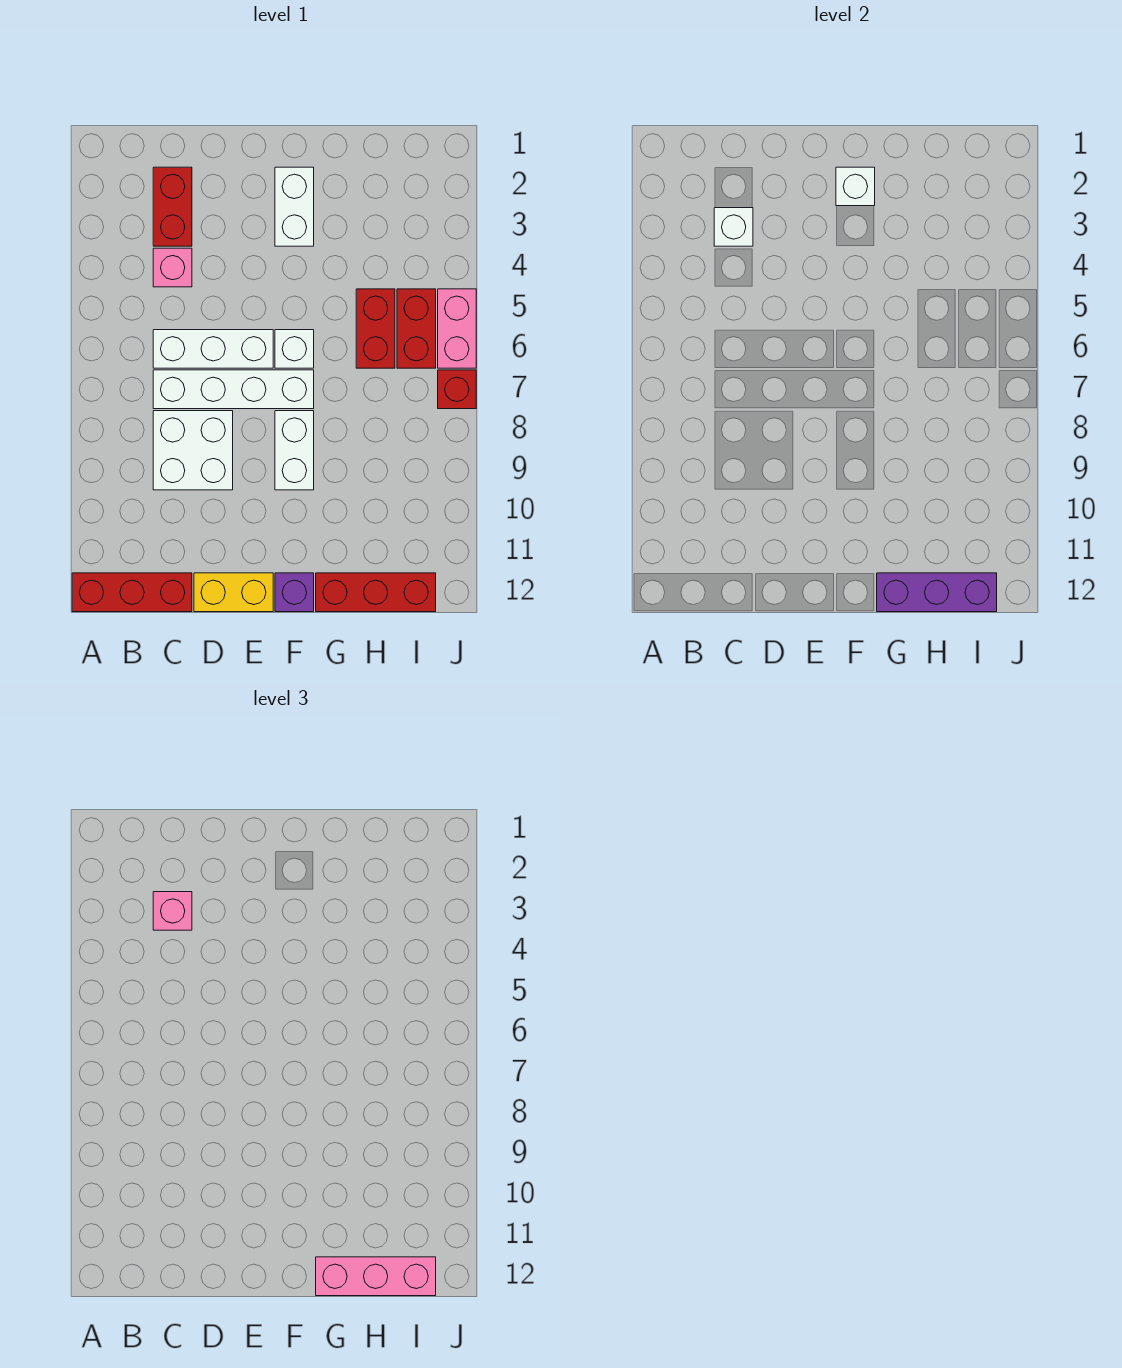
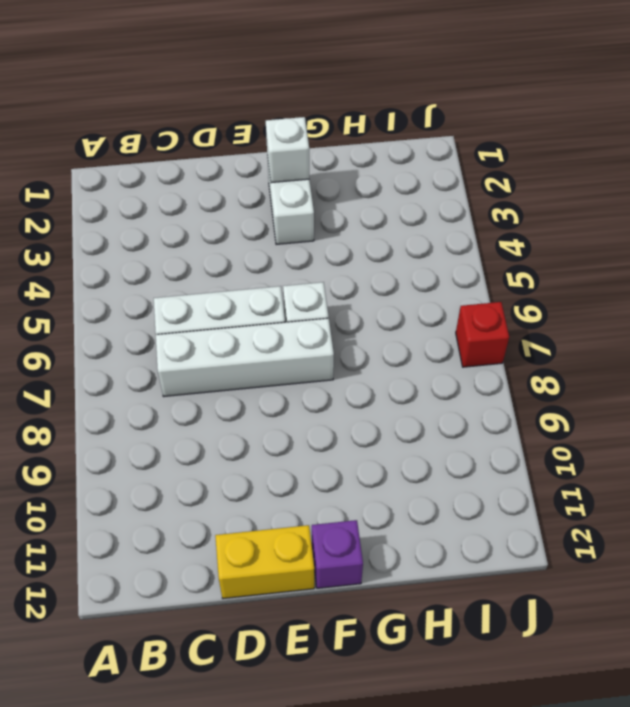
none -> red 1x3 brick [72,573,192,612]
none -> red 1x2 brick [153,167,192,246]
none -> pink 1x1 brick [153,248,192,287]

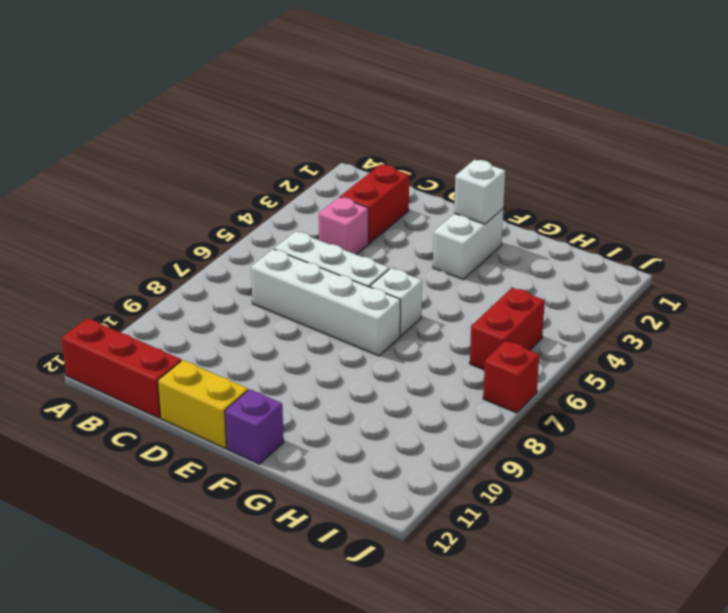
none -> white 2x2 brick [153,411,233,490]
none -> white 1x2 brick [275,411,314,490]
none -> red 1x3 brick [316,573,436,612]

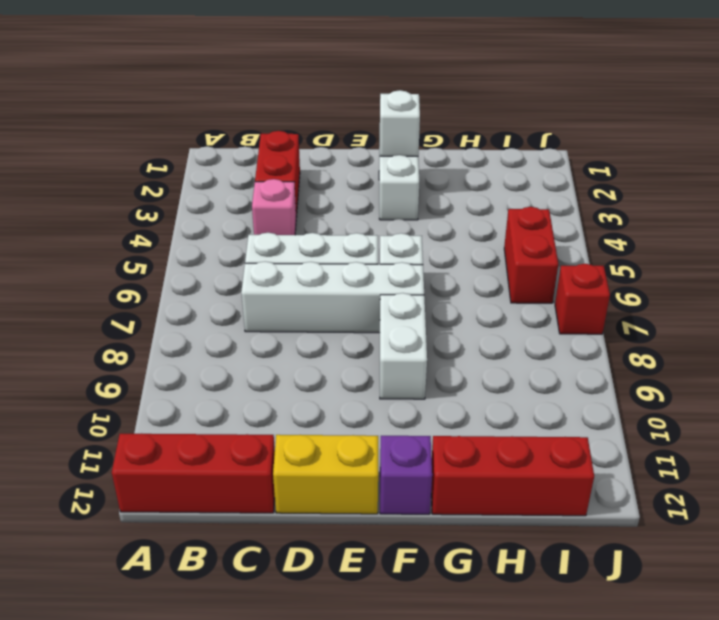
none -> white 2x2 brick [153,411,233,490]
none -> red 1x2 brick [356,289,395,368]
none -> pink 1x2 brick [438,289,476,368]

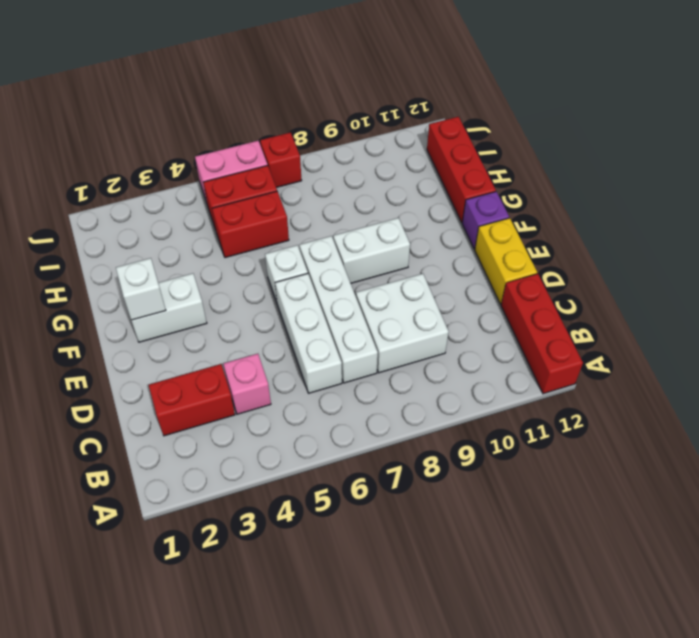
none -> white 1x1 brick [714,208,753,246]
none -> purple 1x3 brick [877,573,997,612]
none -> pink 1x1 brick [153,892,192,930]

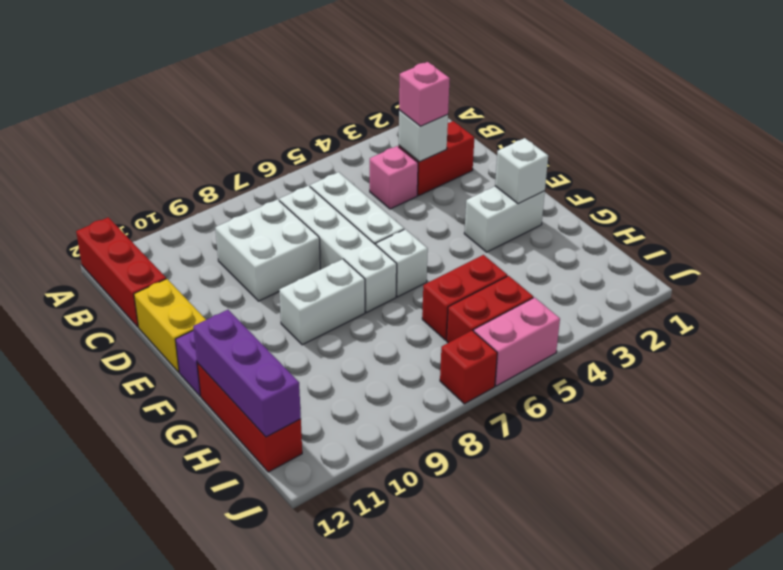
none -> pink 1x3 brick [316,1257,436,1296]

